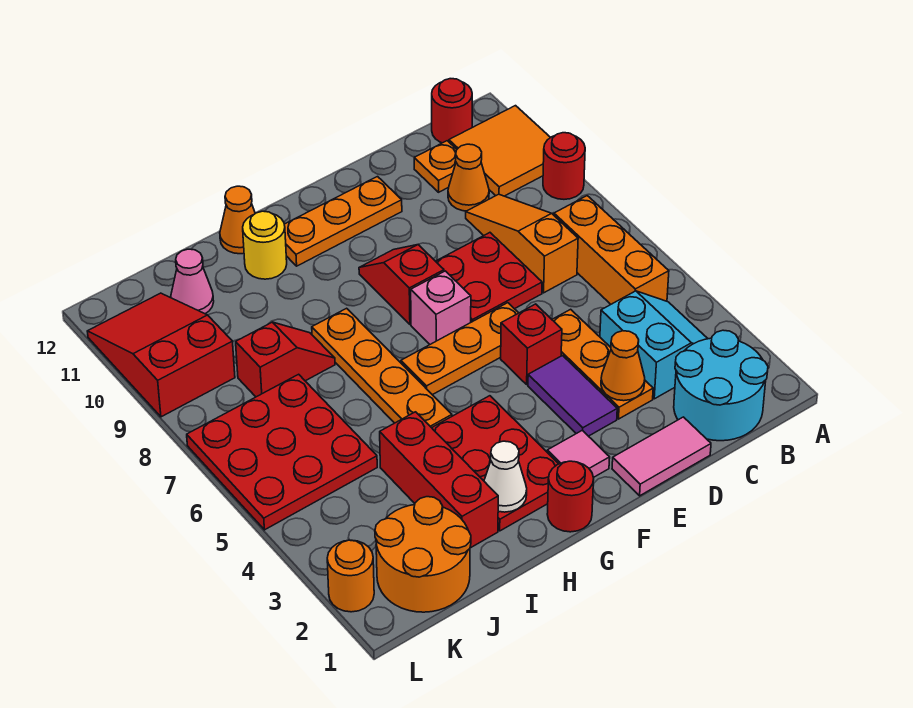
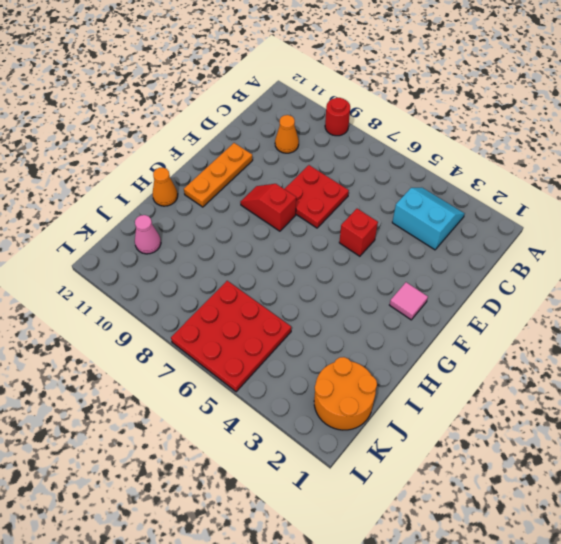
none -> orange 2x2 tile [449,106,551,196]
none -> cyan 2x2 round brick [674,330,768,441]
none -> orange 1x3 brick [554,196,669,304]
none -> red 1x1 round brick [432,79,472,143]

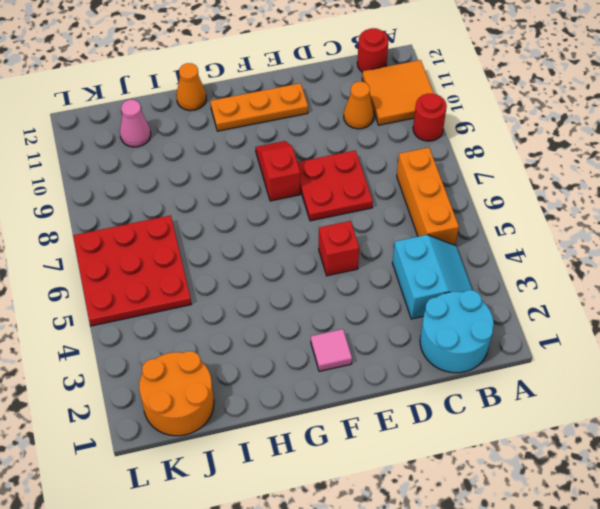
none -> orange 1x3 slope [466,194,578,293]
none -> orange 1x1 plate [414,141,457,192]
none -> pink 1x2 tile [612,417,711,496]
none -> orange 1x3 plate [552,309,653,419]

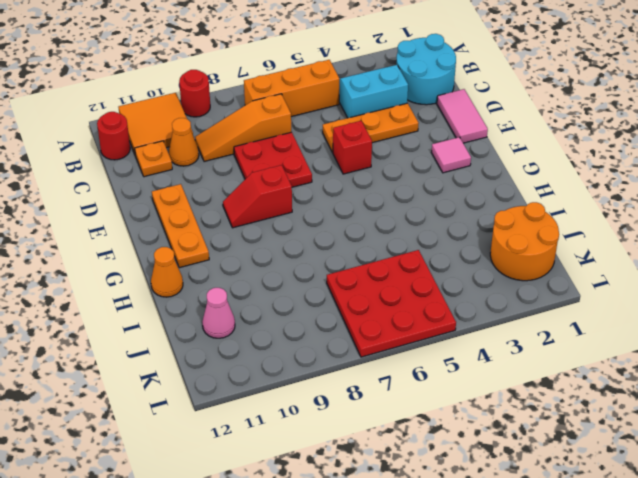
none -> purple 1x2 tile [528,356,617,436]
none -> orange 1x3 plate [401,303,518,395]
none -> pink 1x1 brick [411,271,471,344]
none -> red 1x1 round brick [547,461,594,532]

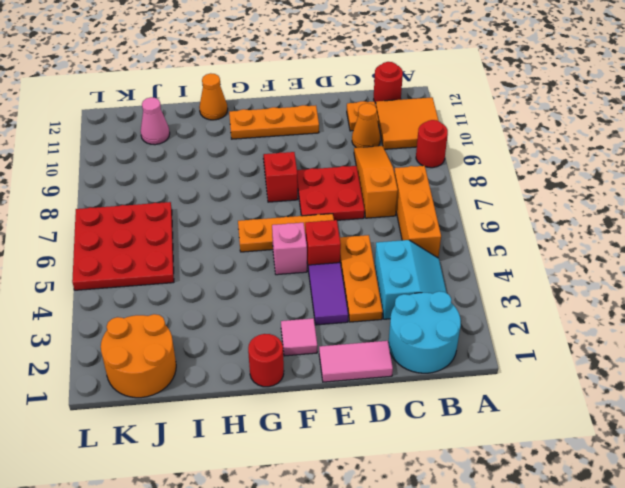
pink 1x1 brick [272,223,307,275] -> pink 1x1 brick moved to [411,271,471,344]
none -> red 2x3 plate [432,396,558,531]
none -> orange 1x4 plate [312,308,452,428]
none -> yellow 1x1 round brick [243,211,287,279]
none -> red 1x3 brick [380,412,498,548]

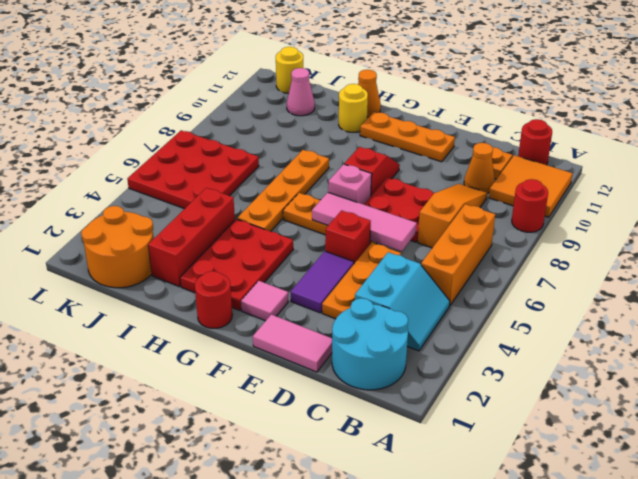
pink 1x3 tile [312,193,417,251] -> none
yellow 1x1 round brick [276,47,303,93] -> none
none -> red 1x2 slope [236,322,335,397]
none -> red 2x3 slope [87,293,235,417]
none -> orange 1x1 round brick [327,540,374,612]
none -> orange 1x1 cone [601,331,645,401]

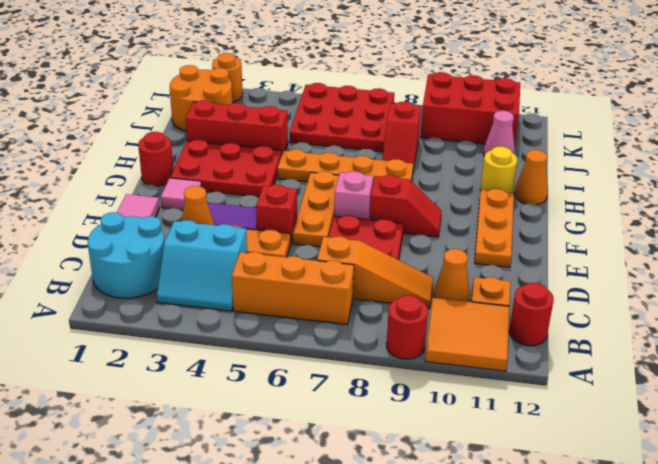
red 2x3 brick [420,72,520,145] -> red 2x3 slope [87,293,235,417]
none -> white 1x1 cone [484,441,527,512]

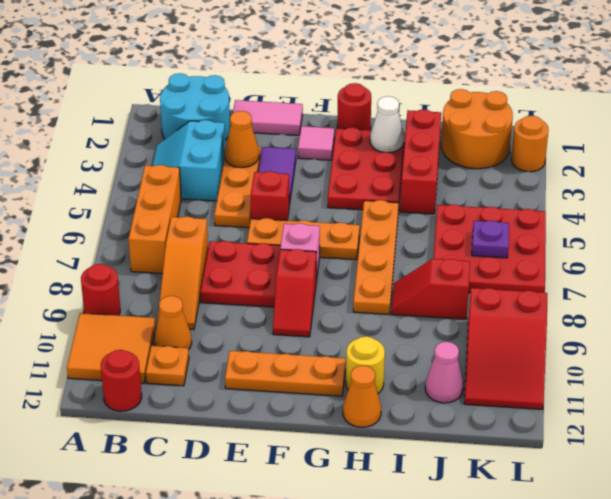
purple 1x1 plate [472,221,509,258] -> none

